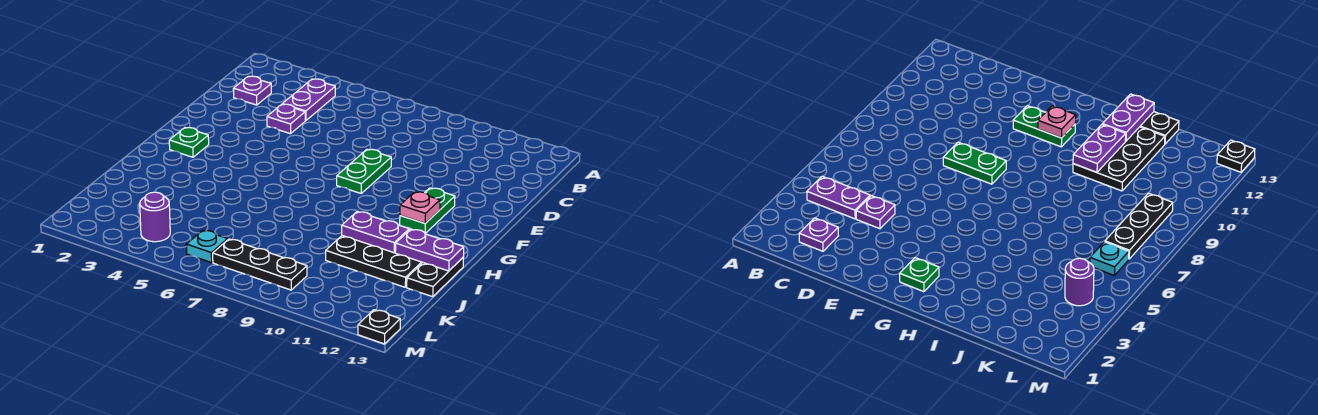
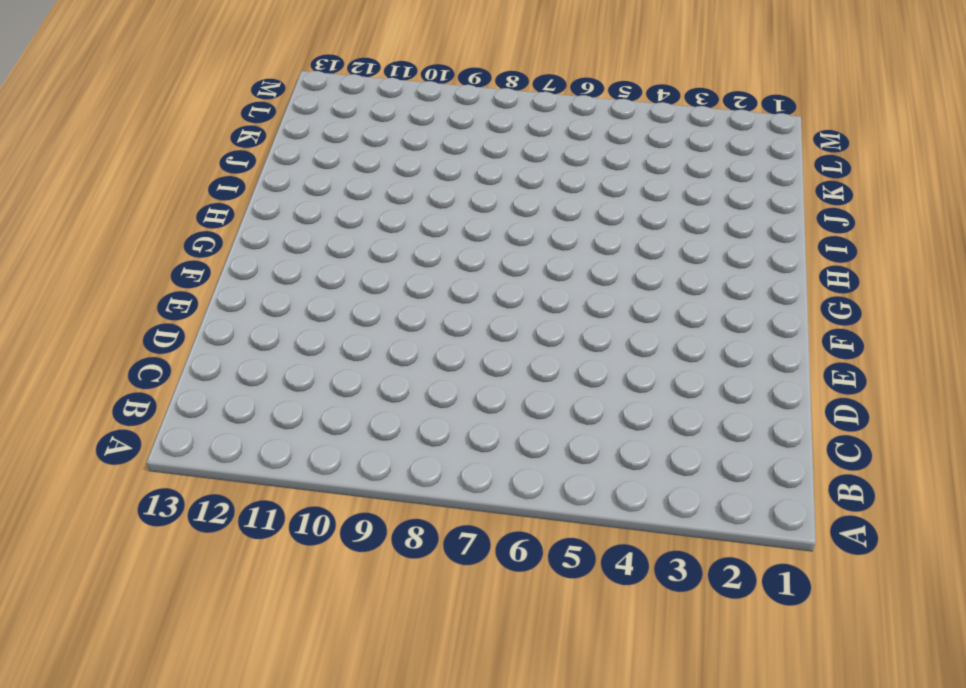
none -> purple 1x2 plate [282,79,335,121]
none -> purple 1x1 plate [233,76,271,105]
none -> purple 1x1 plate [267,104,305,134]

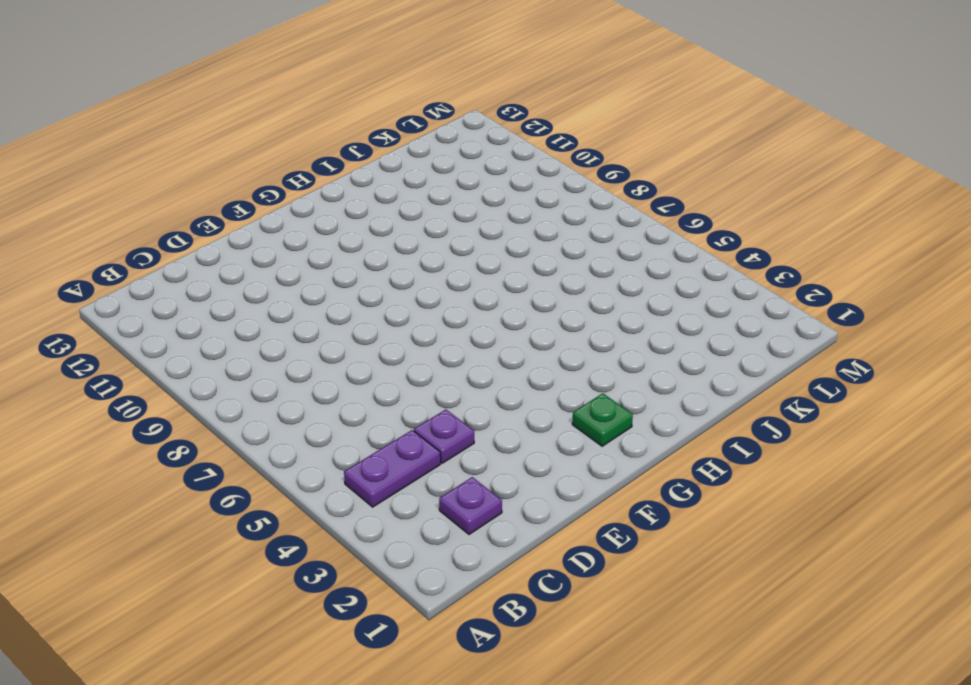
none -> green 1x2 plate [337,149,391,193]
none -> green 1x2 plate [400,188,455,233]
none -> black 2x3 plate [326,236,423,287]

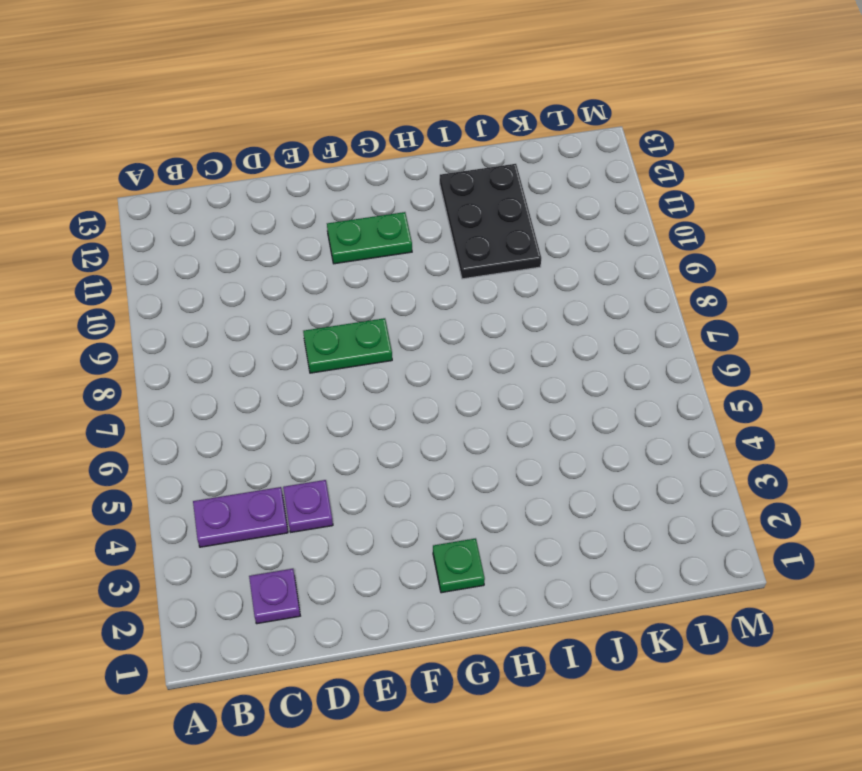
none -> black 1x2 plate [407,258,463,297]
none -> purple 1x1 round brick [140,192,170,242]
none -> cyan 1x1 plate [186,230,228,263]

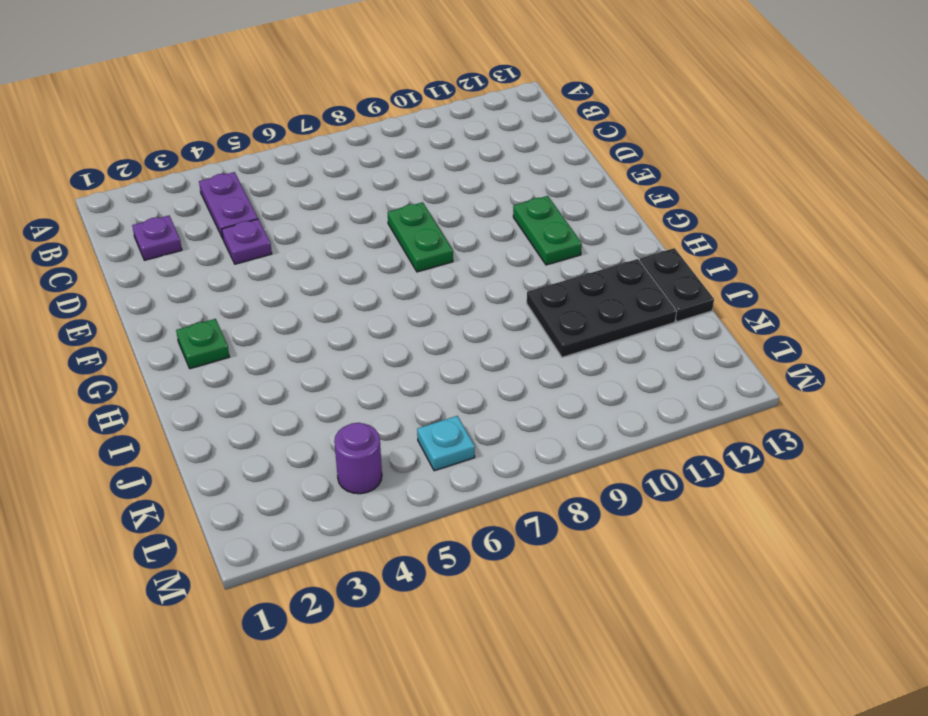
none -> black 1x3 plate [213,239,307,290]
none -> black 1x1 plate [358,310,400,344]
none -> pink 1x1 plate [400,192,440,223]

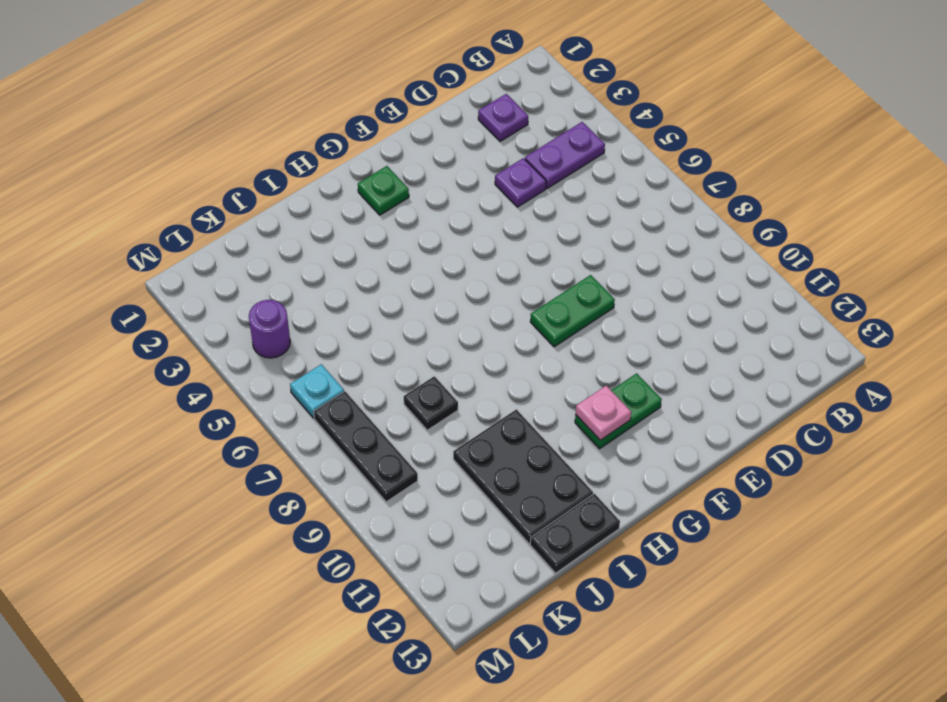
black 1x1 plate [404,376,458,430] -> black 1x1 plate moved to [358,310,400,344]
none -> purple 1x2 plate [342,212,409,253]
none -> purple 1x2 plate [395,229,464,271]

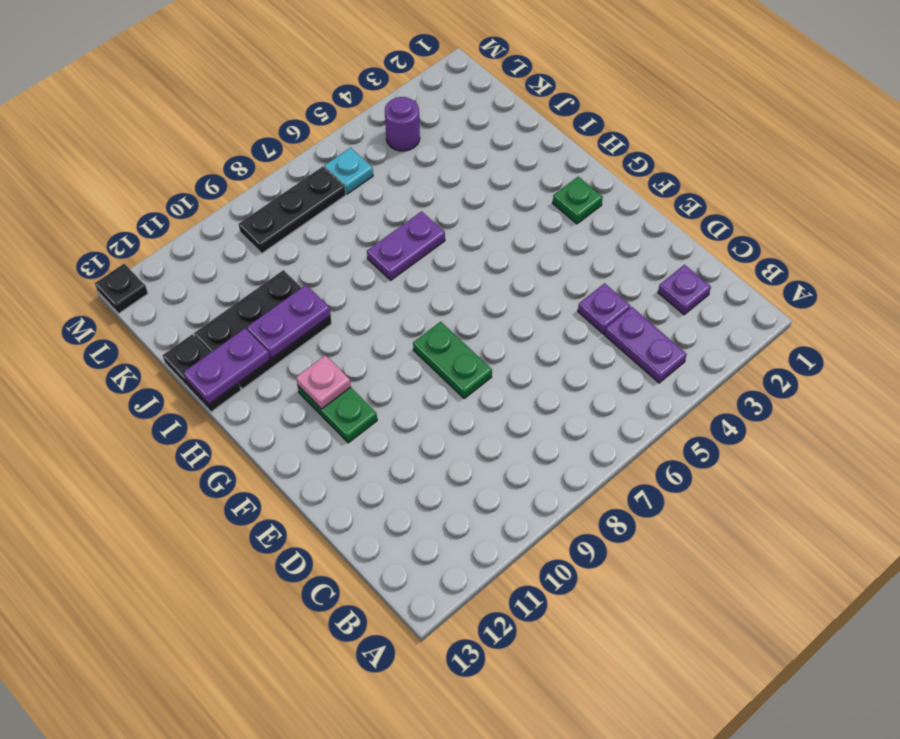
purple 1x2 plate [367,211,445,280] -> none

